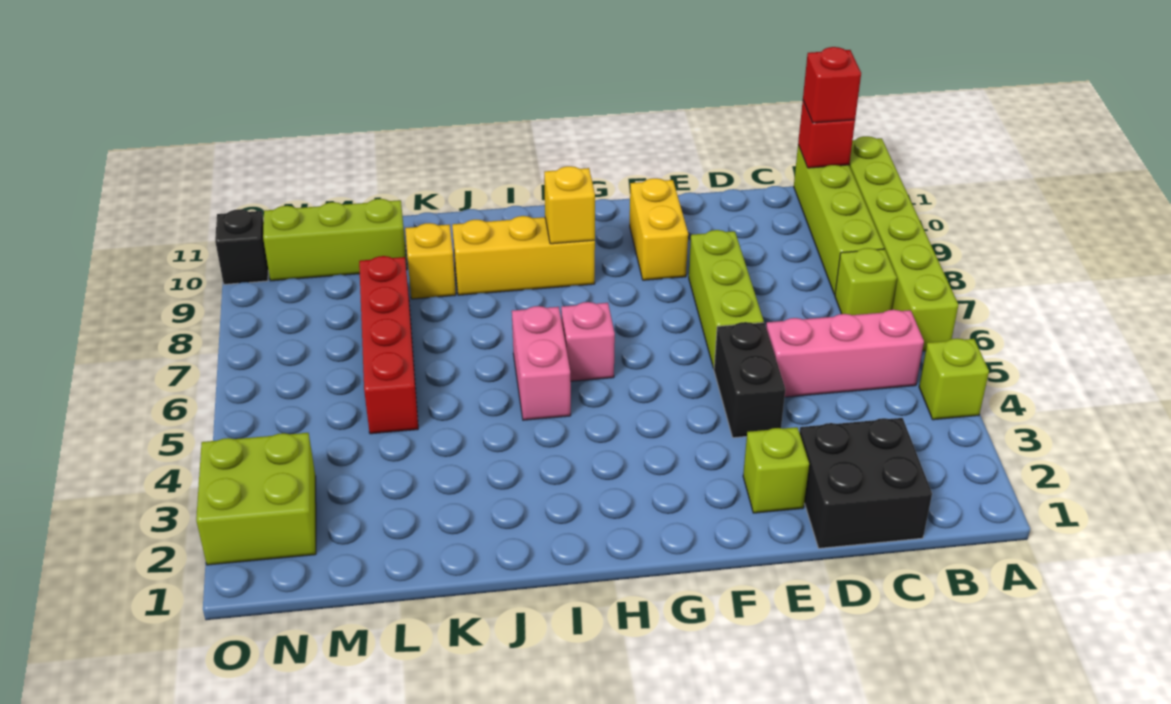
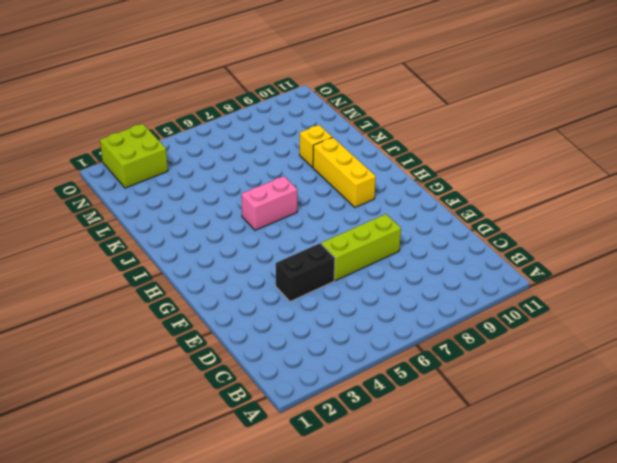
none -> lime 1x1 brick [919,338,989,420]
none -> lime 1x6 brick [849,136,958,351]
none -> pink 1x3 brick [766,310,924,397]

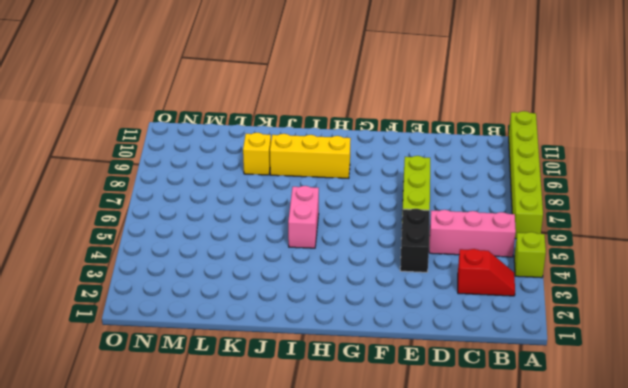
red 1x2 slope [458,249,515,296] -> none
none -> lime 1x1 brick [835,248,897,315]
none -> lime 1x4 brick [794,145,884,295]
none -> black 2x2 brick [799,418,932,548]

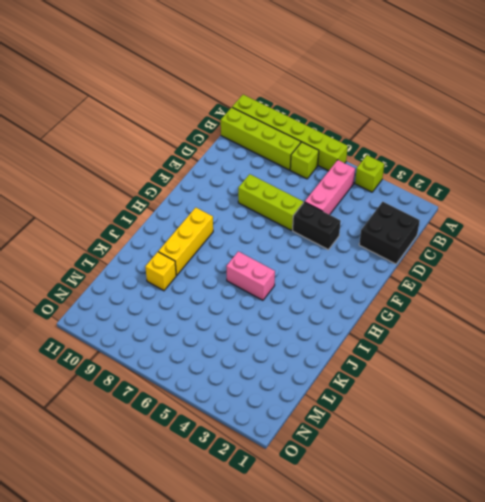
none -> lime 1x1 brick [743,427,809,513]
none -> yellow 1x2 brick [630,178,688,280]
none -> pink 1x1 brick [561,302,615,381]

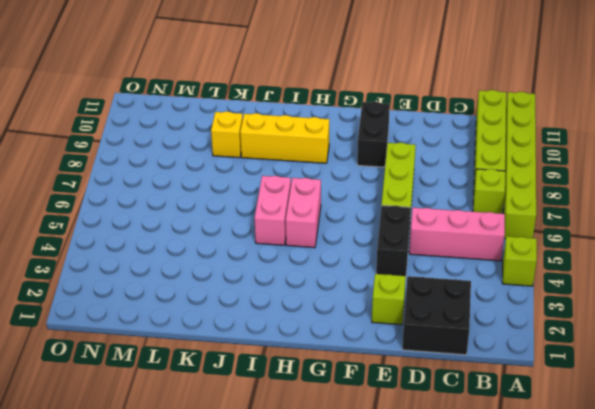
black 1x2 brick [357,102,390,167] -> yellow 1x2 brick [630,178,688,280]
pink 1x2 brick [286,178,321,248] -> pink 1x1 brick [561,302,615,381]
none -> red 1x4 brick [359,256,418,434]
none -> lime 1x3 brick [263,199,407,281]
none -> lime 2x2 brick [196,433,316,565]

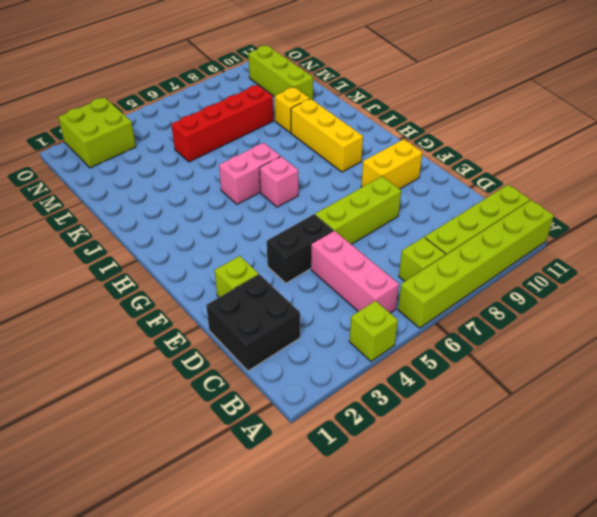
none -> black 1x1 brick [215,209,268,284]
none -> red 1x1 brick [798,101,855,168]
none -> yellow 1x1 brick [544,166,595,244]

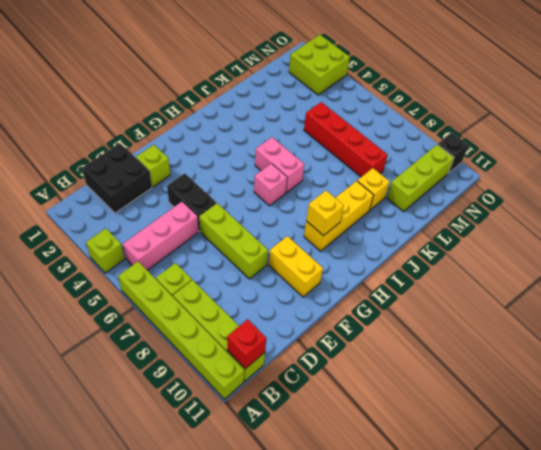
none -> red 1x1 brick [803,47,861,123]

